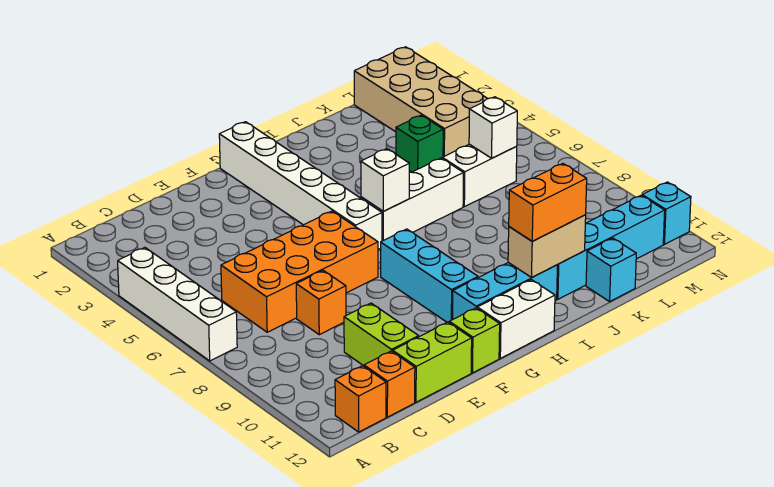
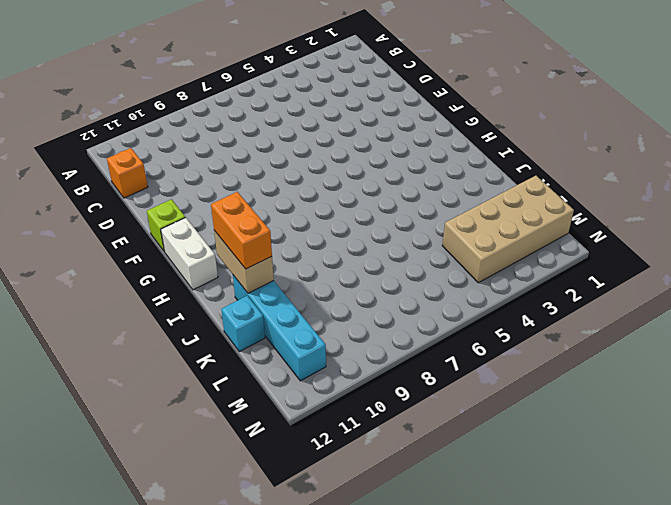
none -> white 1x4 brick [118,248,237,361]
none -> orange 1x1 brick [335,366,386,432]
none -> orange 2x4 brick [221,211,378,332]

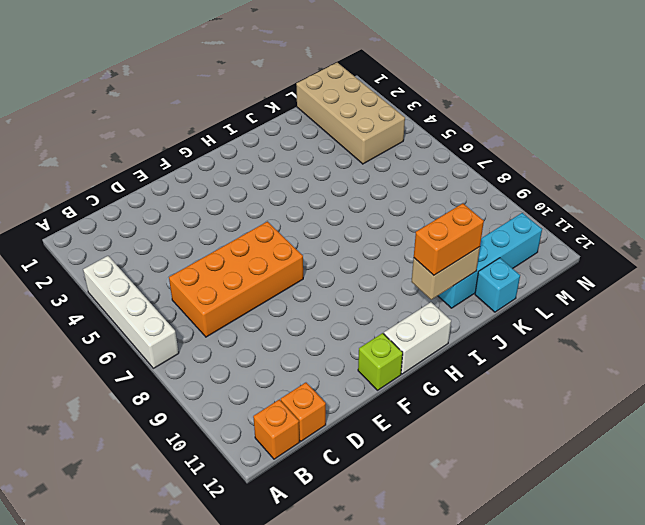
none -> orange 1x1 brick [296,270,346,335]
none -> lime 1x2 brick [344,303,419,366]
none -> lime 1x2 brick [393,322,472,402]

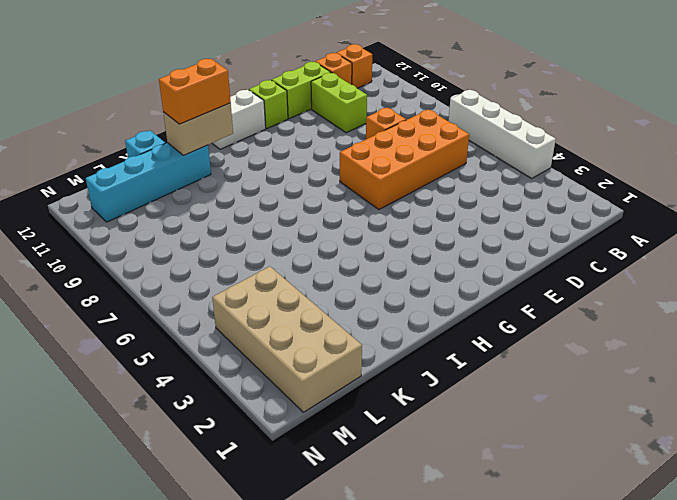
none -> white 1x6 brick [219,122,382,249]
none -> cyan 1x3 brick [381,229,478,322]
none -> cyan 1x3 brick [453,263,557,319]

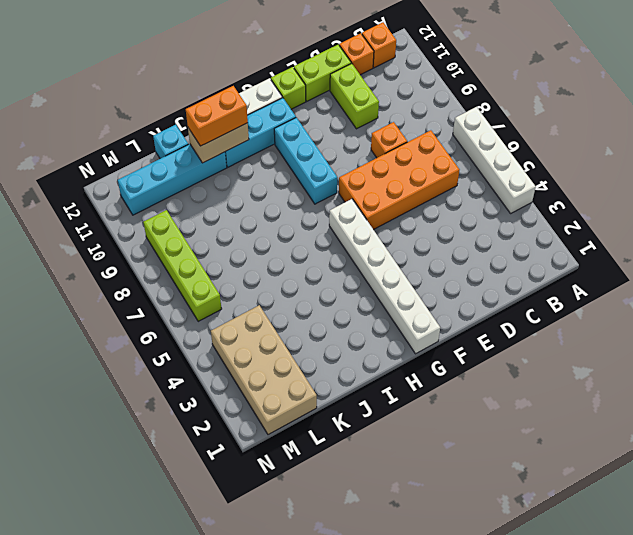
lime 1x4 brick [143,210,222,321] -> none
none -> white 1x3 brick [361,158,464,241]
none -> green 1x1 brick [396,115,443,172]
none -> white 1x2 brick [442,144,517,207]

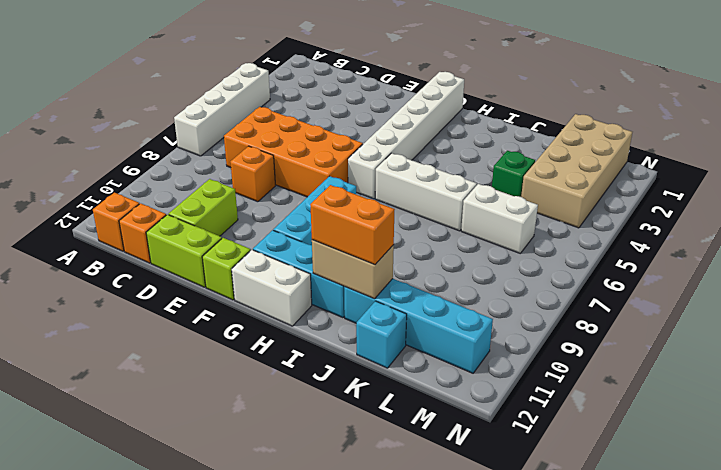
none -> cyan 1x1 brick [642,182,691,244]
none -> white 1x1 brick [361,149,409,211]
none -> white 1x1 brick [469,97,517,158]

